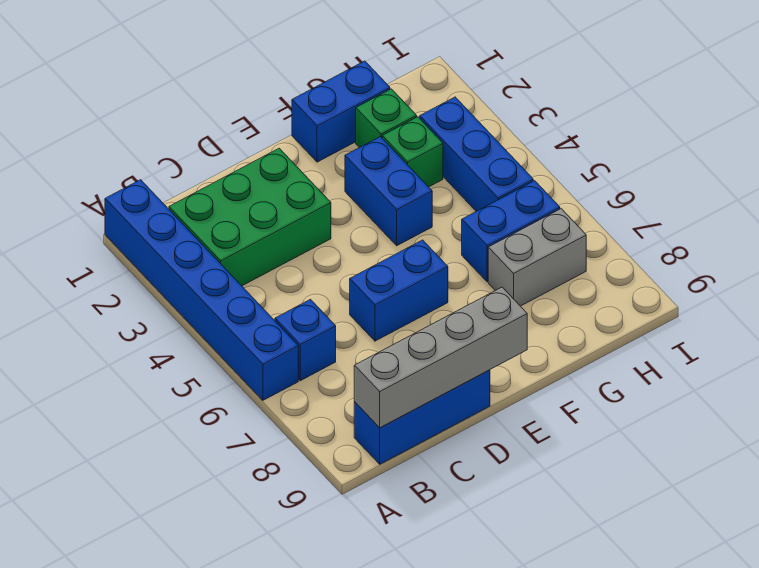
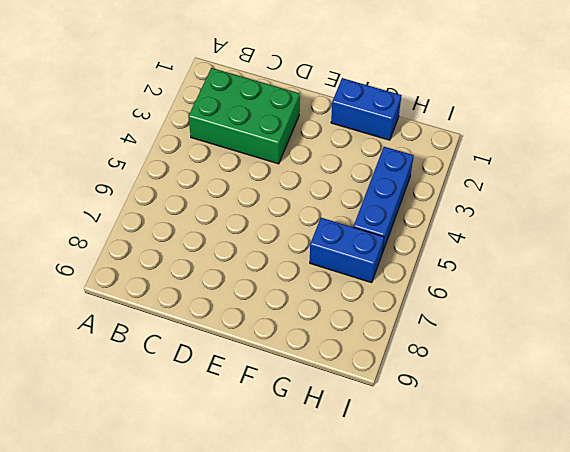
none -> blue 1x6 brick [105,180,298,400]
none -> blue 1x1 brick [275,299,336,381]
none -> blue 1x3 brick [354,370,490,464]

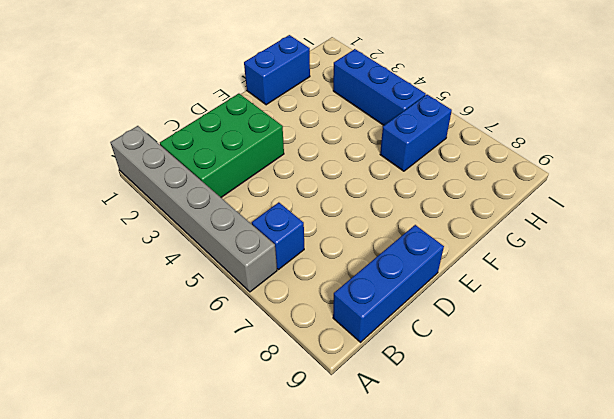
grey 1x6 brick [110,126,277,292] -> blue 1x6 brick [105,180,298,400]
none -> blue 1x2 brick [350,240,448,341]
none -> blue 1x2 brick [345,137,432,246]
none -> green 1x1 brick [356,89,417,148]

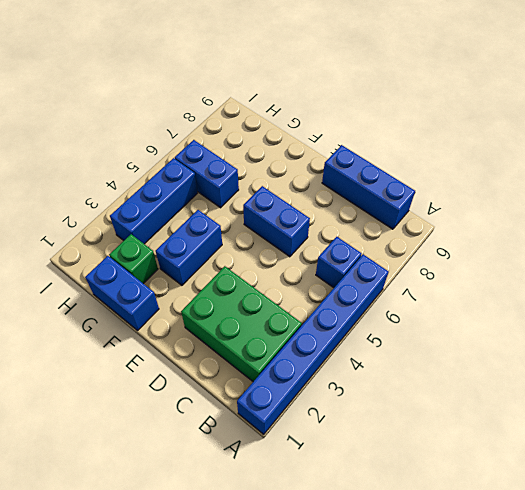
none -> green 1x1 brick [382,117,443,187]
none -> grey 1x2 brick [488,209,586,306]
none -> grey 1x4 brick [354,287,527,428]

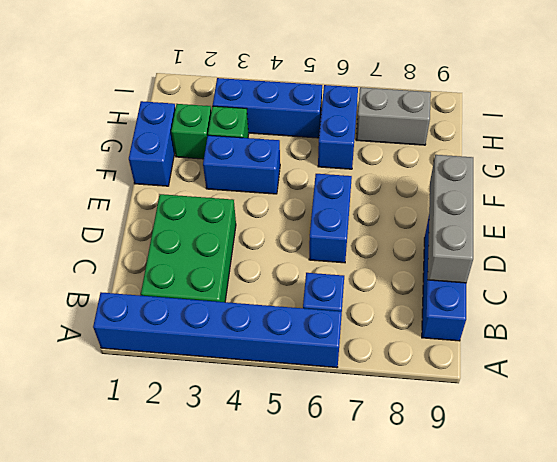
grey 1x3 brick [428,155,473,283] -> grey 1x4 brick [354,287,527,428]
grey 1x2 brick [356,87,431,145] -> grey 1x2 brick turned to [488,209,586,306]

